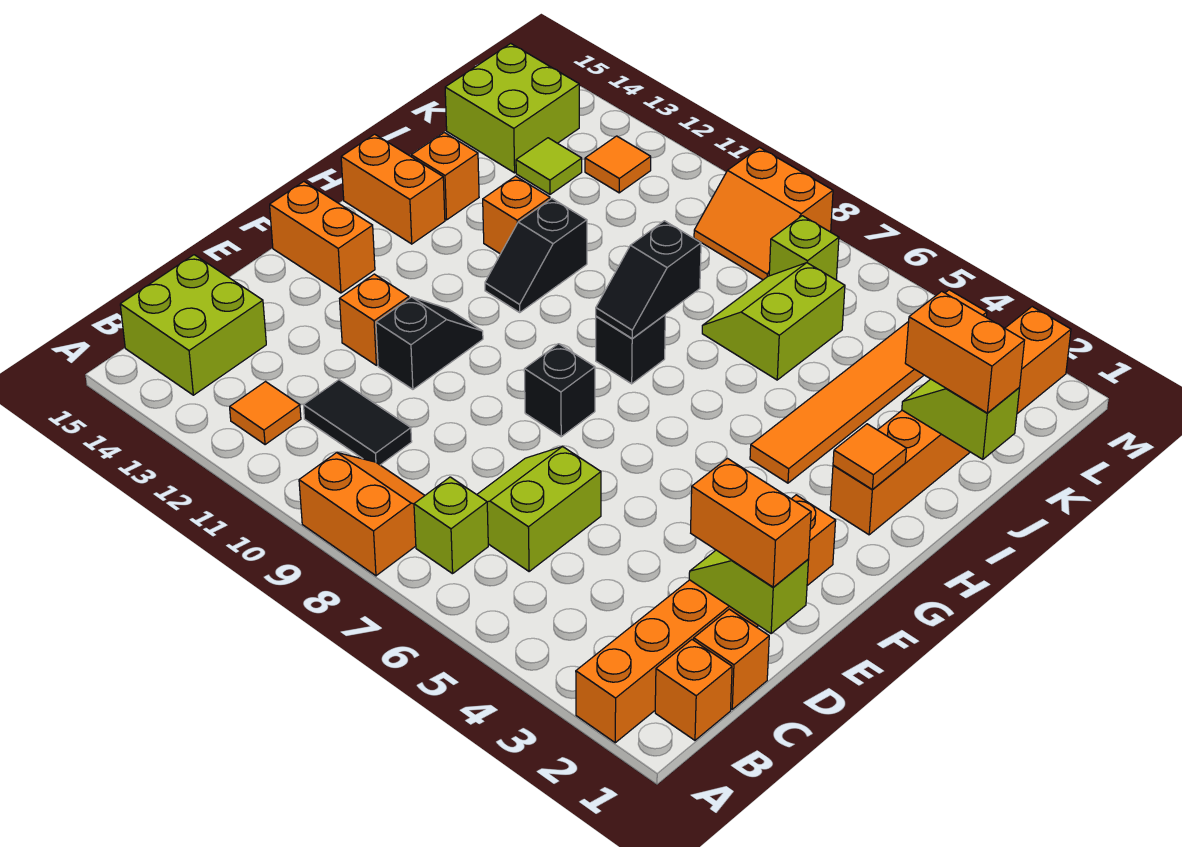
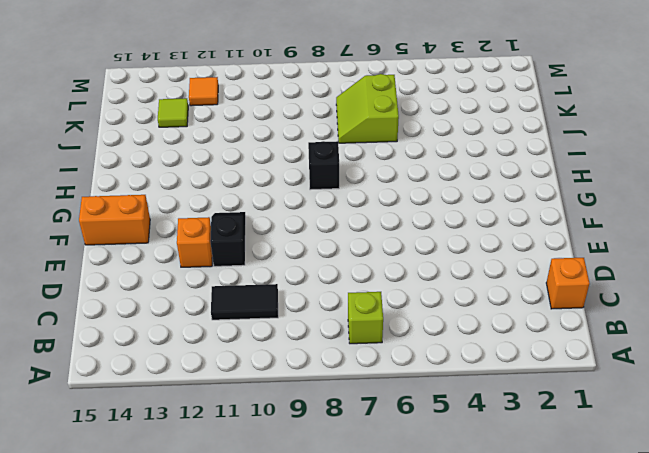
none -> orange 1x6 brick [576,495,836,743]
none -> orange 2x2 slope [299,453,425,576]
none -> orange 1x1 brick [655,640,732,740]
none -> orange 1x1 tile [230,382,301,445]

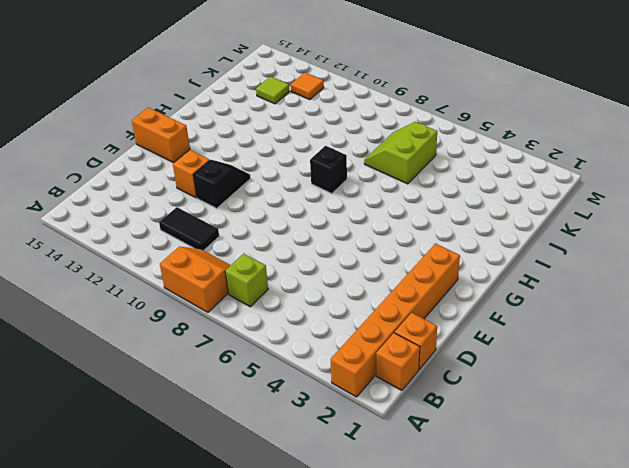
none -> orange 1x1 tile [230,382,301,445]
none -> lime 2x2 brick [120,255,266,395]
none -> lime 2x2 slope [477,447,601,571]
none -> black 1x1 brick [524,344,595,437]

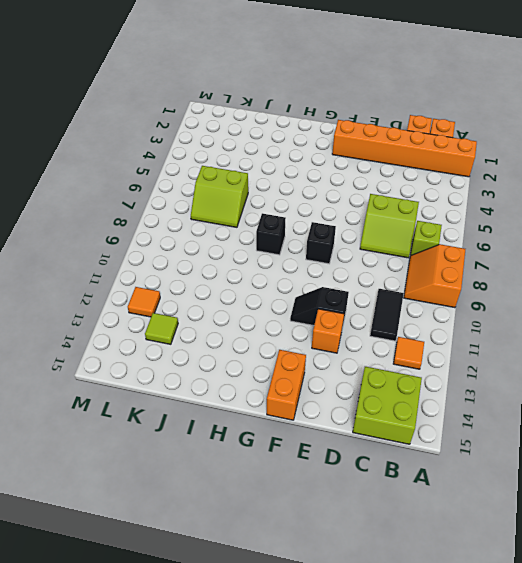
none -> orange 1x6 brick [830,307,1071,535]
none -> orange 1x6 tile [750,290,987,483]
none -> black 1x2 slope [485,199,587,312]
none -> orange 1x2 brick [341,134,445,244]

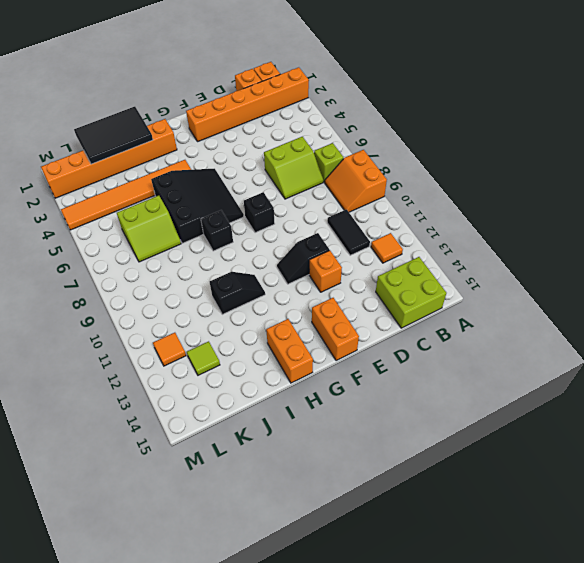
black 3x3 slope [151,169,244,243] -> none
black 2x3 tile [74,107,153,164] -> lime 1x2 slope [902,379,1020,459]
none -> orange 1x1 brick [483,176,550,254]
none -> orange 1x1 brick [411,133,479,220]
none -> lime 2x2 brick [445,43,579,173]
none -> lime 1x1 brick [769,216,839,280]

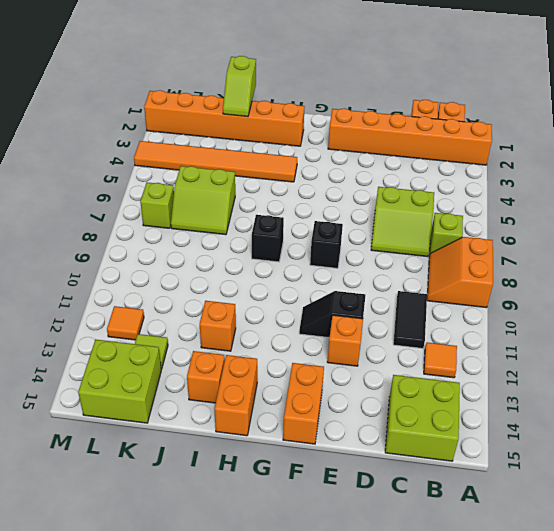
none -> black 1x2 slope [485,199,587,312]
none -> orange 2x2 slope [694,147,833,280]
none -> lime 1x2 slope [689,550,808,634]
none -> orange 1x1 tile [833,424,906,490]

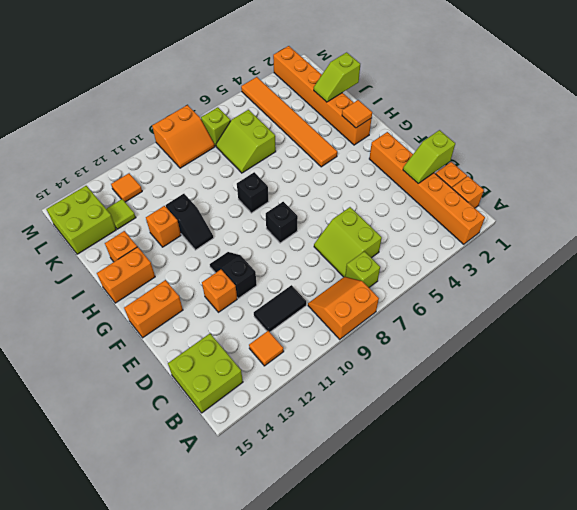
none -> black 1x2 slope [596,221,701,339]
none -> orange 1x2 brick [691,459,811,587]
none -> orange 1x2 brick [905,291,1025,413]

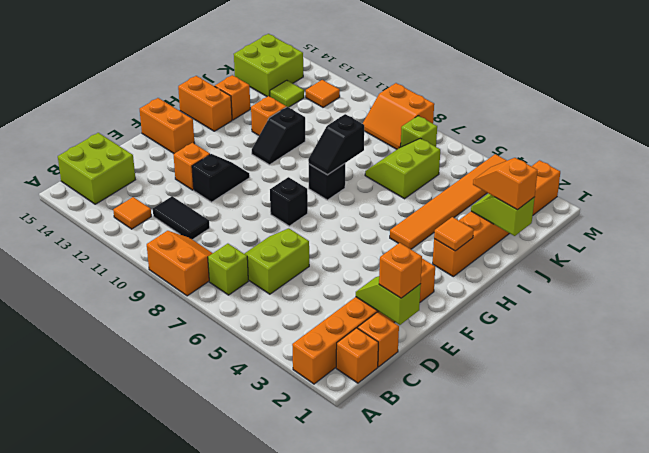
orange 1x1 brick [379,243,422,298] -> orange 1x2 brick [691,459,811,587]
orange 1x2 slope [473,158,538,210] -> orange 1x2 brick [905,291,1025,413]

